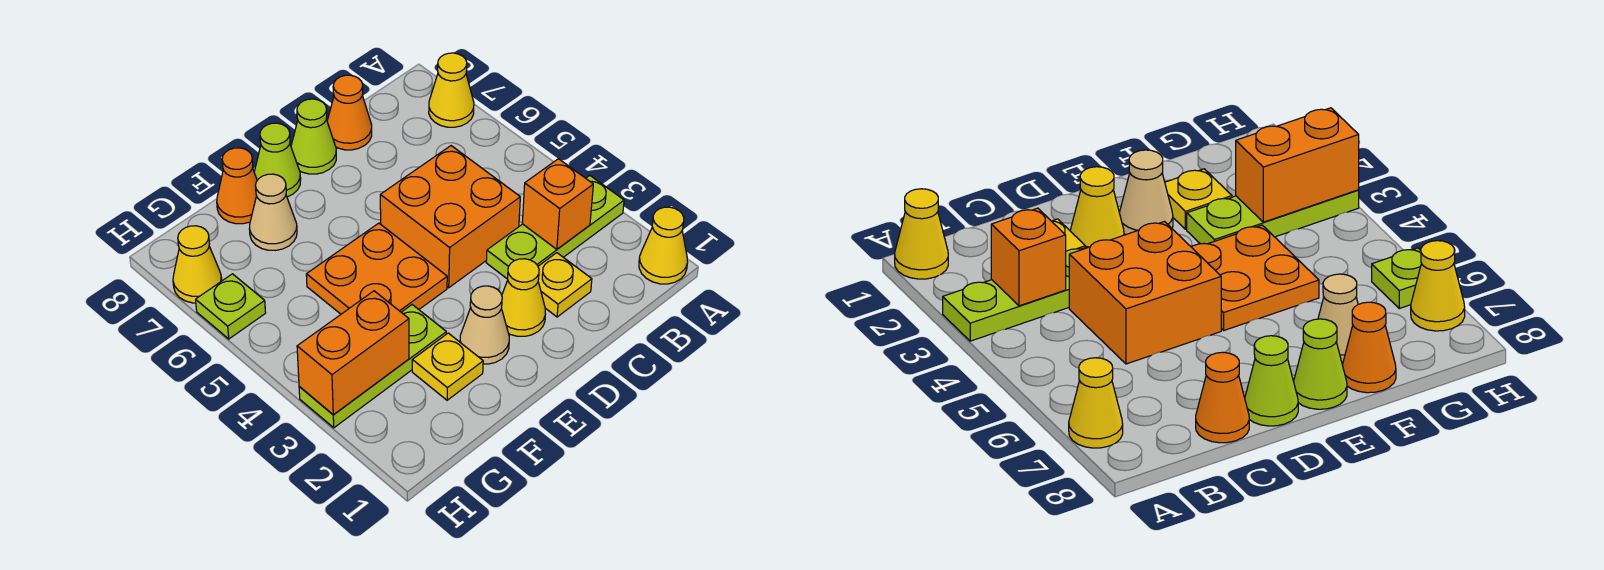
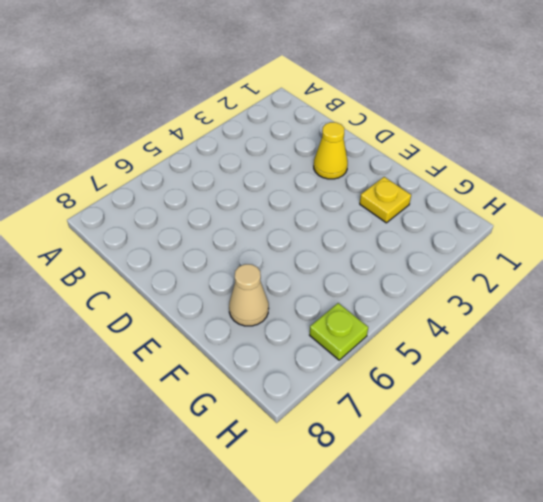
none -> yellow 1x1 cone [639,207,688,284]
none -> lime 1x3 plate [486,175,624,279]
none -> yellow 1x1 cone [429,53,474,127]

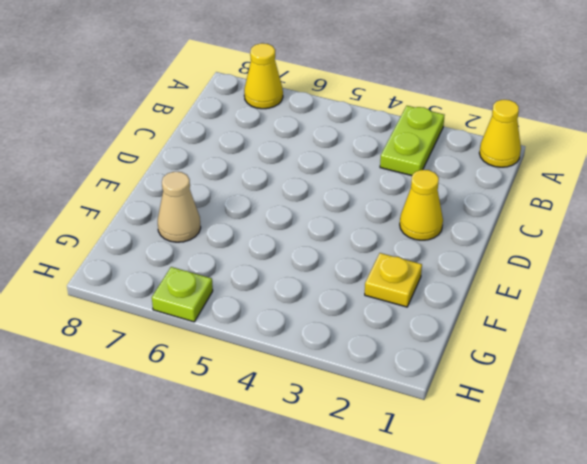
lime 1x2 plate [380,106,445,176] -> lime 1x3 plate [486,175,624,279]
none -> yellow 1x1 plate [538,253,592,317]
none -> orange 2x2 brick [380,146,520,288]
none -> orange 1x1 cone [327,75,372,150]

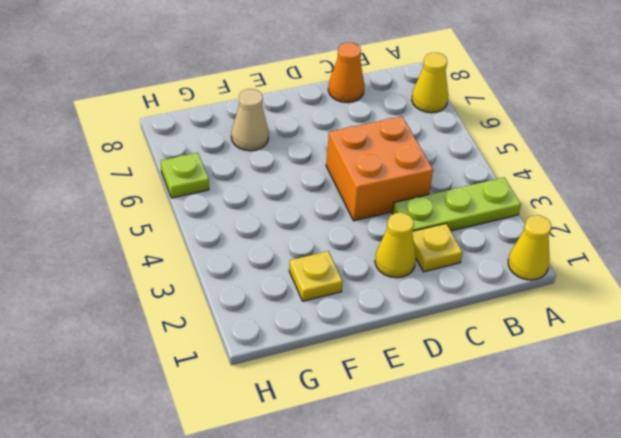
none -> lime 1x1 cone [291,99,336,174]
none -> tan 1x1 cone [460,286,509,364]
none -> orange 2x2 plate [306,223,447,314]

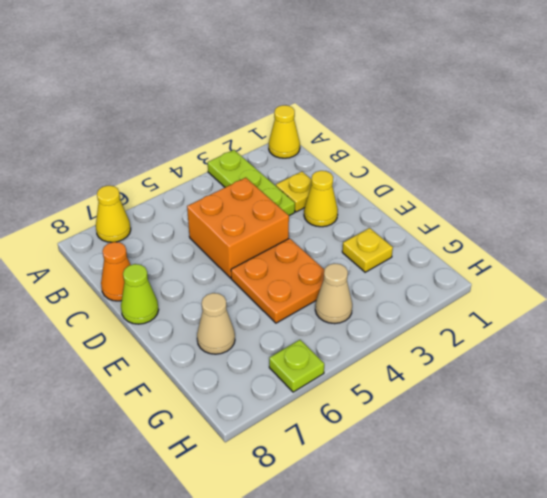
tan 1x1 cone [315,263,352,324] -> tan 1x1 cone moved to [460,286,509,364]
none -> lime 1x1 cone [254,123,301,197]
none -> lime 1x3 plate [299,305,446,428]
none -> orange 1x1 cone [217,148,257,224]

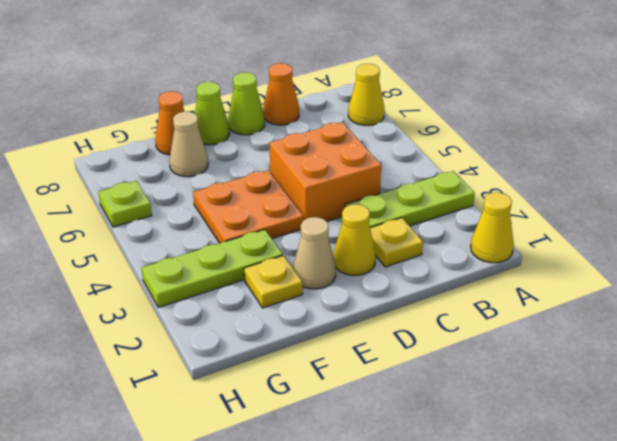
none -> yellow 1x1 cone [173,226,222,303]
none -> orange 1x1 brick [522,159,593,249]
none -> orange 1x2 brick [297,291,409,415]

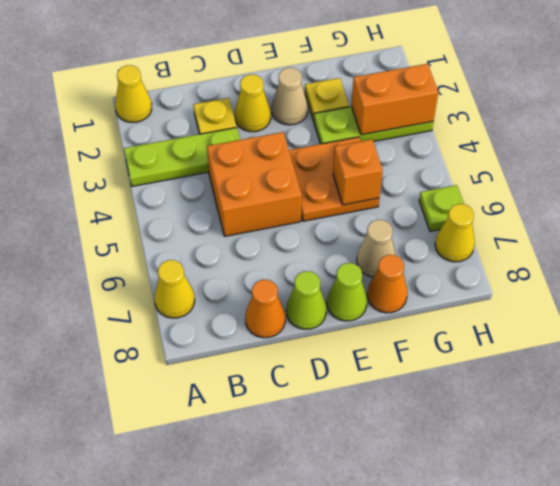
orange 1x1 brick [333,139,383,205] -> orange 1x1 brick moved to [522,159,593,249]

